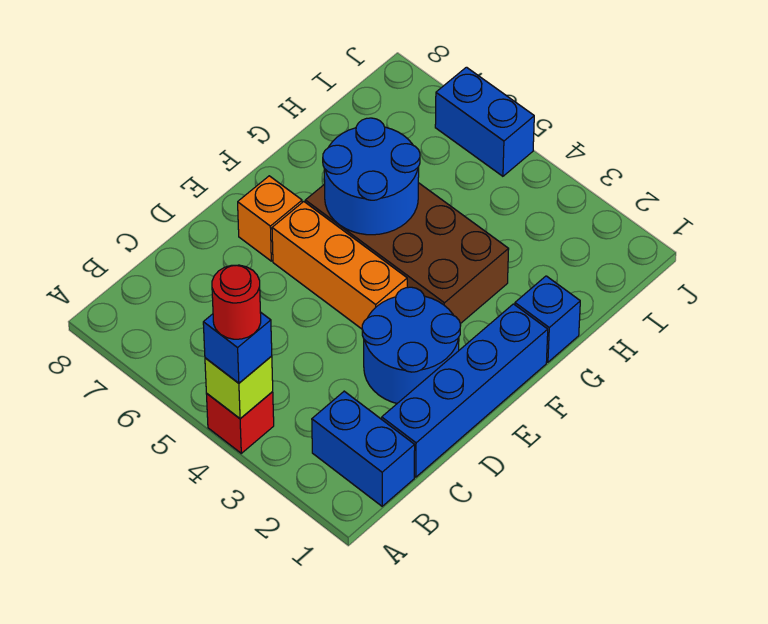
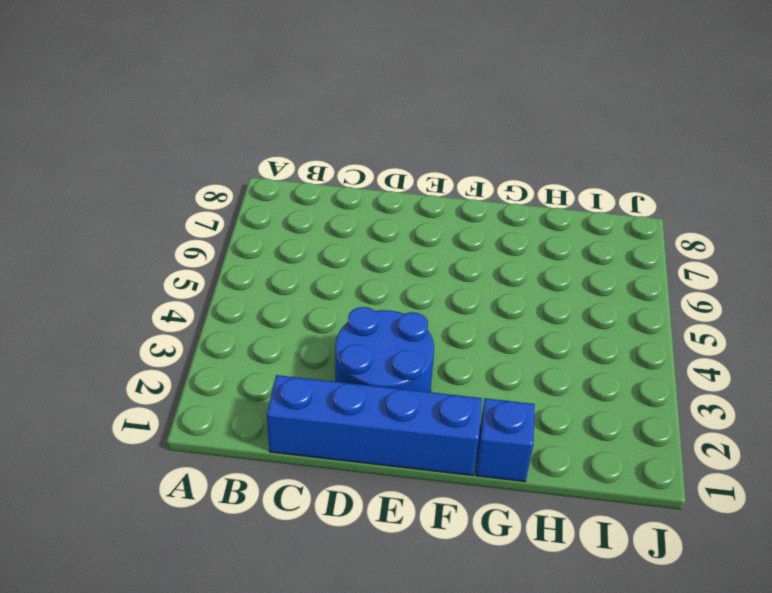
none -> red 1x1 brick [207,392,274,453]
none -> blue 1x2 brick [312,391,415,506]
none -> orange 1x3 brick [272,202,407,329]

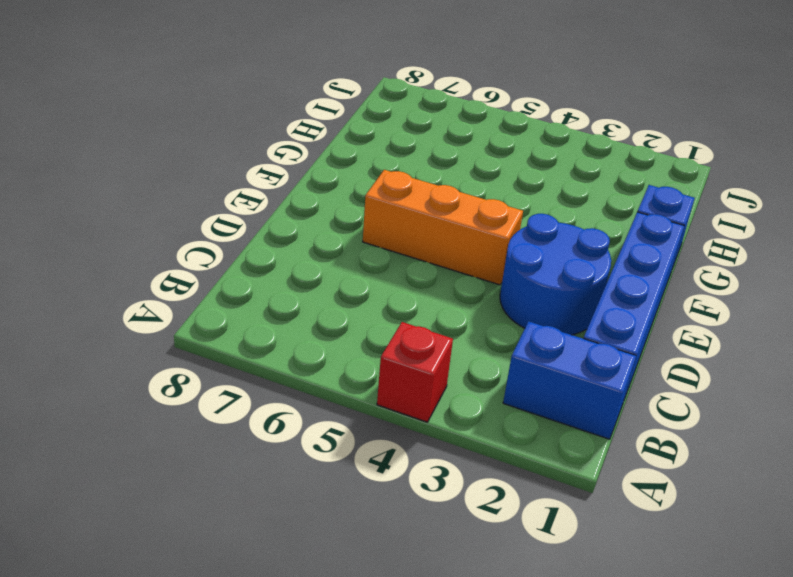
none -> orange 1x1 brick [238,176,302,261]
none -> brown 2x4 brick [305,183,509,324]
none -> blue 1x2 brick [435,67,534,176]

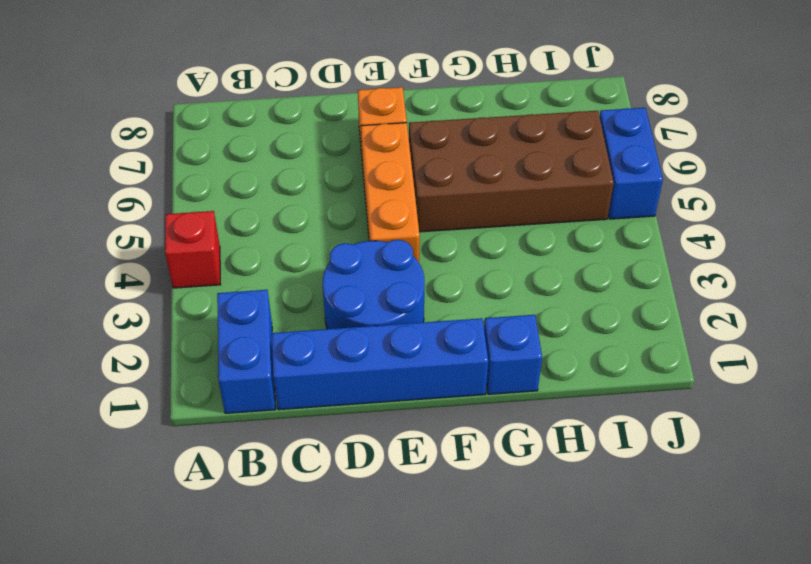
brown 2x4 brick [409,111,614,232] -> brown 2x4 brick turned to [305,183,509,324]
none -> lime 1x1 brick [205,356,273,419]
none -> blue 2x2 round brick [323,118,420,235]
none -> blue 1x1 brick [203,312,272,383]

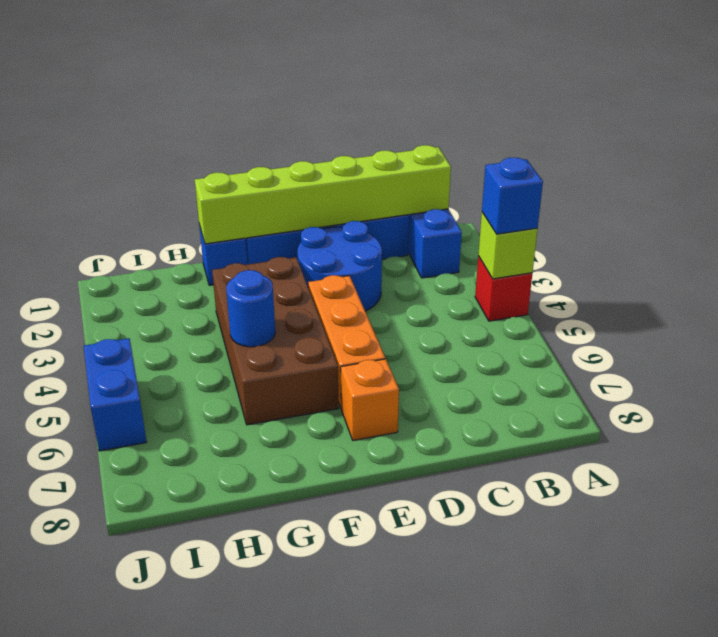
lime 1x6 brick [195,145,451,244] -> none
blue 1x1 round brick [226,270,275,347] -> blue 2x2 round brick [323,118,420,235]
none -> red 1x1 round brick [212,265,261,339]

